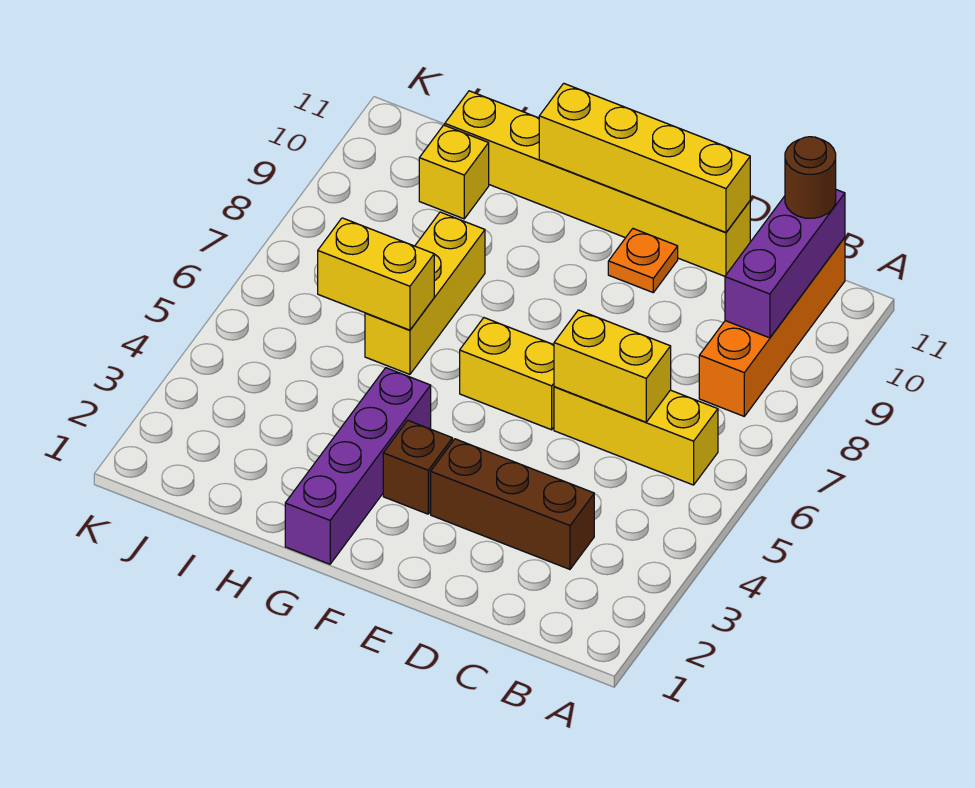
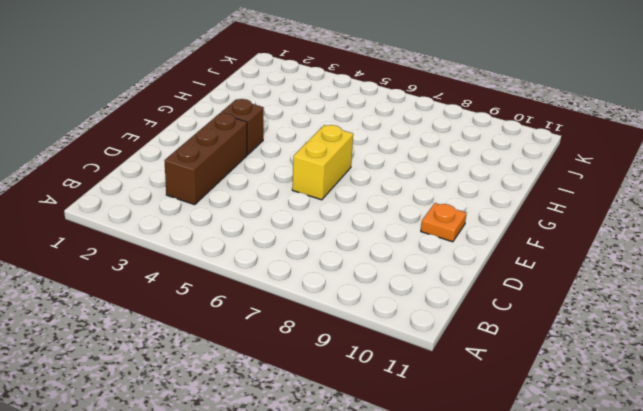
none -> yellow 1x3 brick [554,387,718,485]
none -> orange 1x4 brick [699,237,845,416]
none -> yellow 1x6 brick [445,91,750,276]

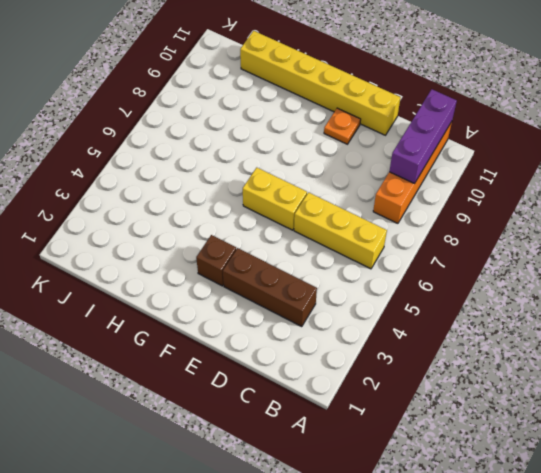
none -> purple 1x4 brick [285,368,431,564]
none -> yellow 1x3 brick [365,212,485,374]
none -> yellow 1x1 brick [419,125,489,219]

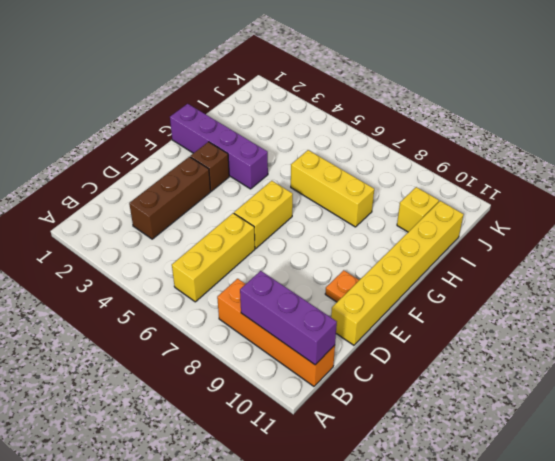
none -> yellow 1x2 brick [554,310,671,422]
none -> yellow 1x4 brick [539,83,750,232]
none -> yellow 1x2 brick [318,218,434,330]

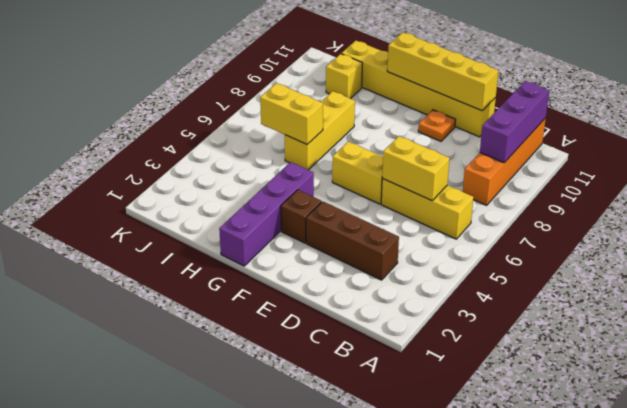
none -> brown 1x1 round brick [785,137,836,218]

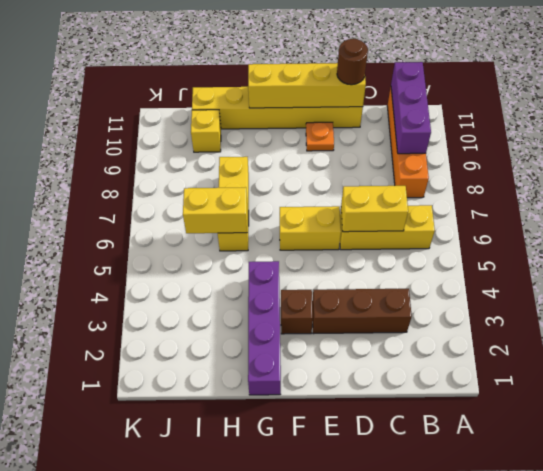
brown 1x1 round brick [337,39,368,85] -> brown 1x1 round brick moved to [785,137,836,218]

